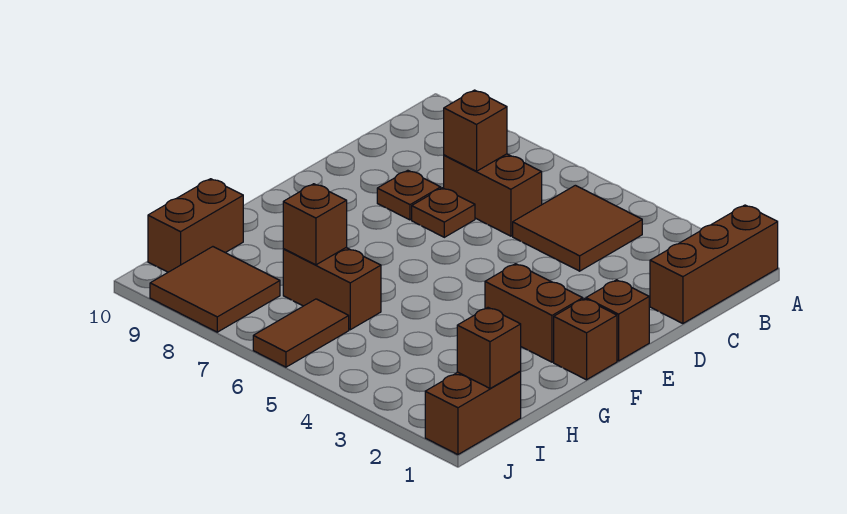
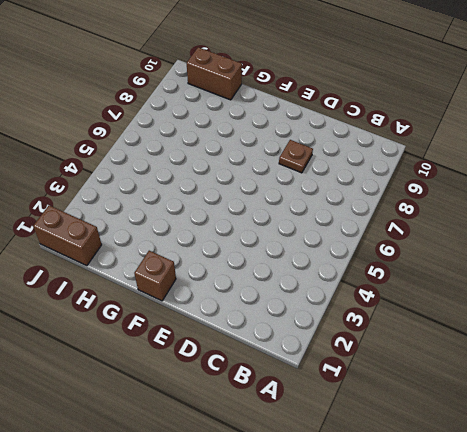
none -> brown 1x3 brick [650,205,778,324]
none -> brown 2x2 tile [513,185,642,271]
none -> brown 1x2 brick [444,154,542,236]

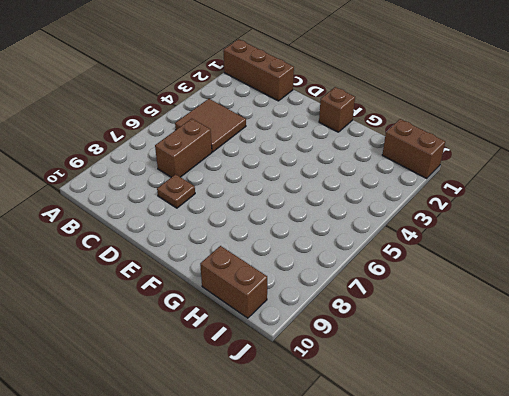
none -> brown 1x1 plate [412,188,475,237]
none -> brown 1x1 brick [586,280,649,361]
none -> brown 1x2 brick [485,264,583,362]

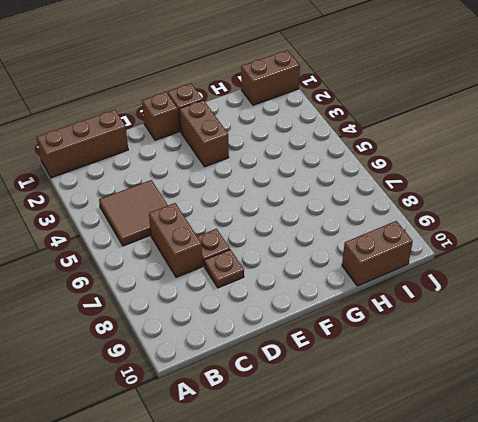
none -> brown 1x2 brick [283,248,381,330]
none -> brown 1x2 tile [253,299,349,367]
none -> brown 2x2 tile [150,247,280,332]

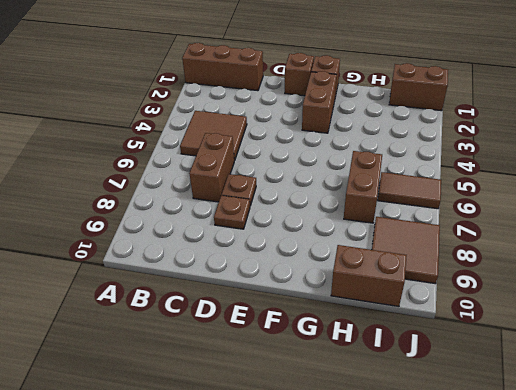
none -> brown 1x1 brick [444,90,507,171]
none -> brown 1x1 brick [283,184,347,265]
none -> brown 1x1 brick [457,308,521,388]

